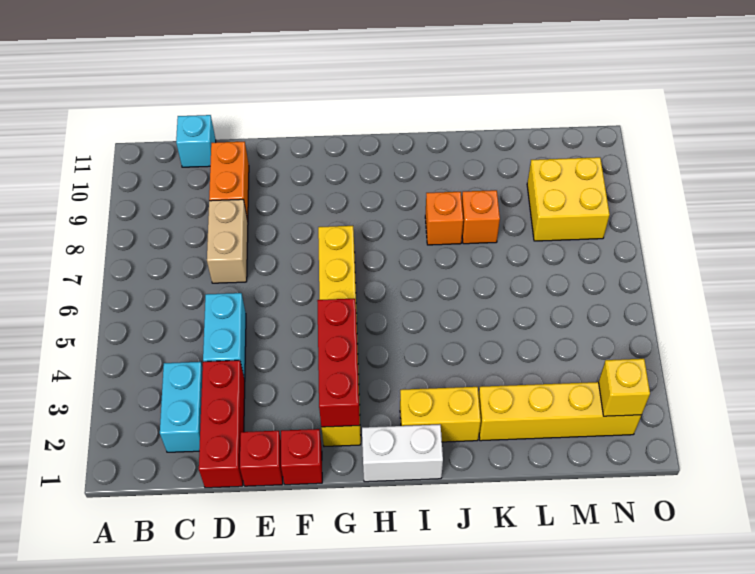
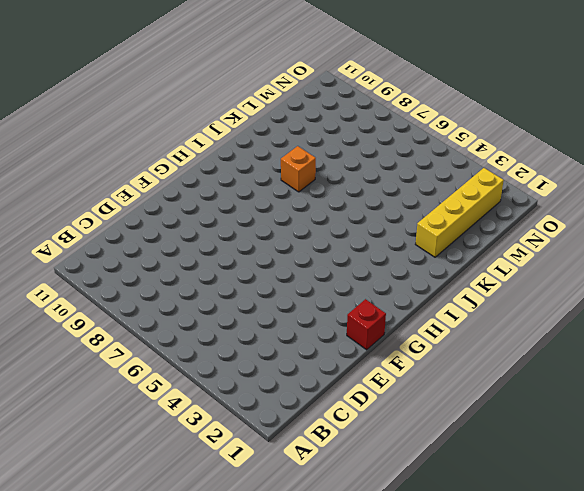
none -> cyan 1x2 brick [160,362,203,452]
none -> cyan 1x1 brick [176,115,216,167]
none -> red 1x3 brick [199,360,245,488]

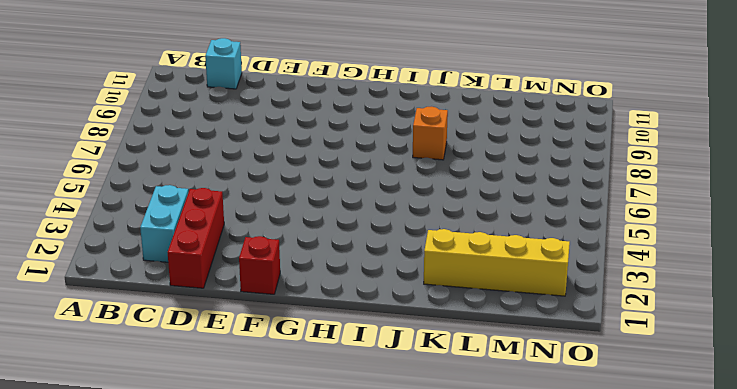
none -> cyan 1x2 brick [203,293,246,379]
none -> tan 1x2 brick [207,199,248,283]
none -> orange 1x2 brick [209,142,249,221]

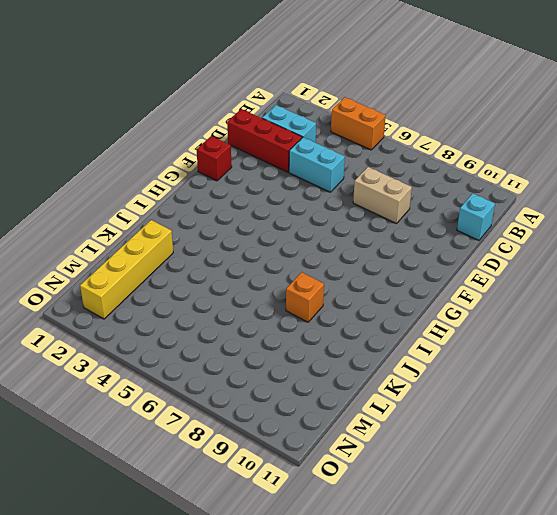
orange 1x2 brick [331,97,386,150] -> orange 1x2 brick moved to [209,142,249,221]
none -> red 1x1 brick [240,431,283,486]
none -> yellow 1x6 brick [318,226,361,447]
none -> white 1x2 brick [362,424,443,482]

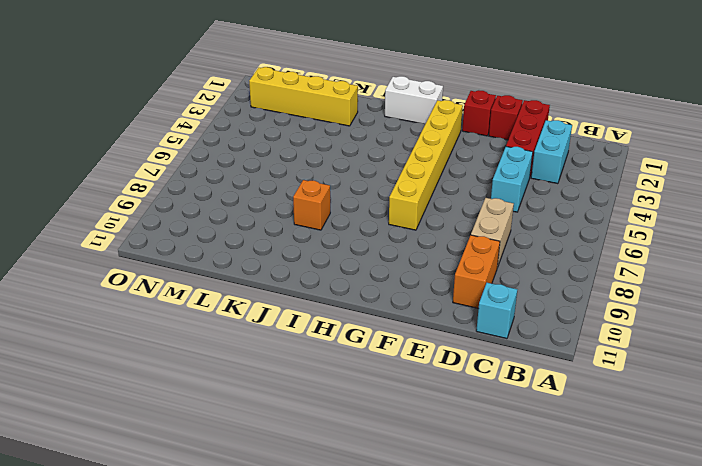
none -> yellow 1x2 brick [400,387,481,442]
none -> orange 1x1 brick [462,190,500,244]
none -> yellow 2x2 brick [527,157,610,241]

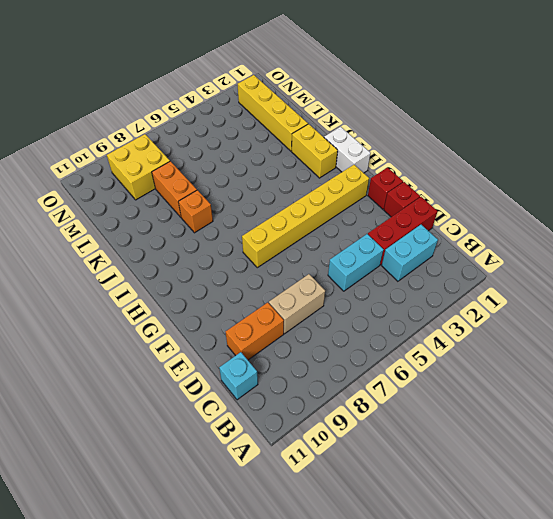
orange 1x2 brick [152,161,197,217] -> orange 1x1 brick [462,190,500,244]
none -> red 1x3 brick [317,299,360,427]
none -> yellow 1x1 brick [599,359,650,416]

